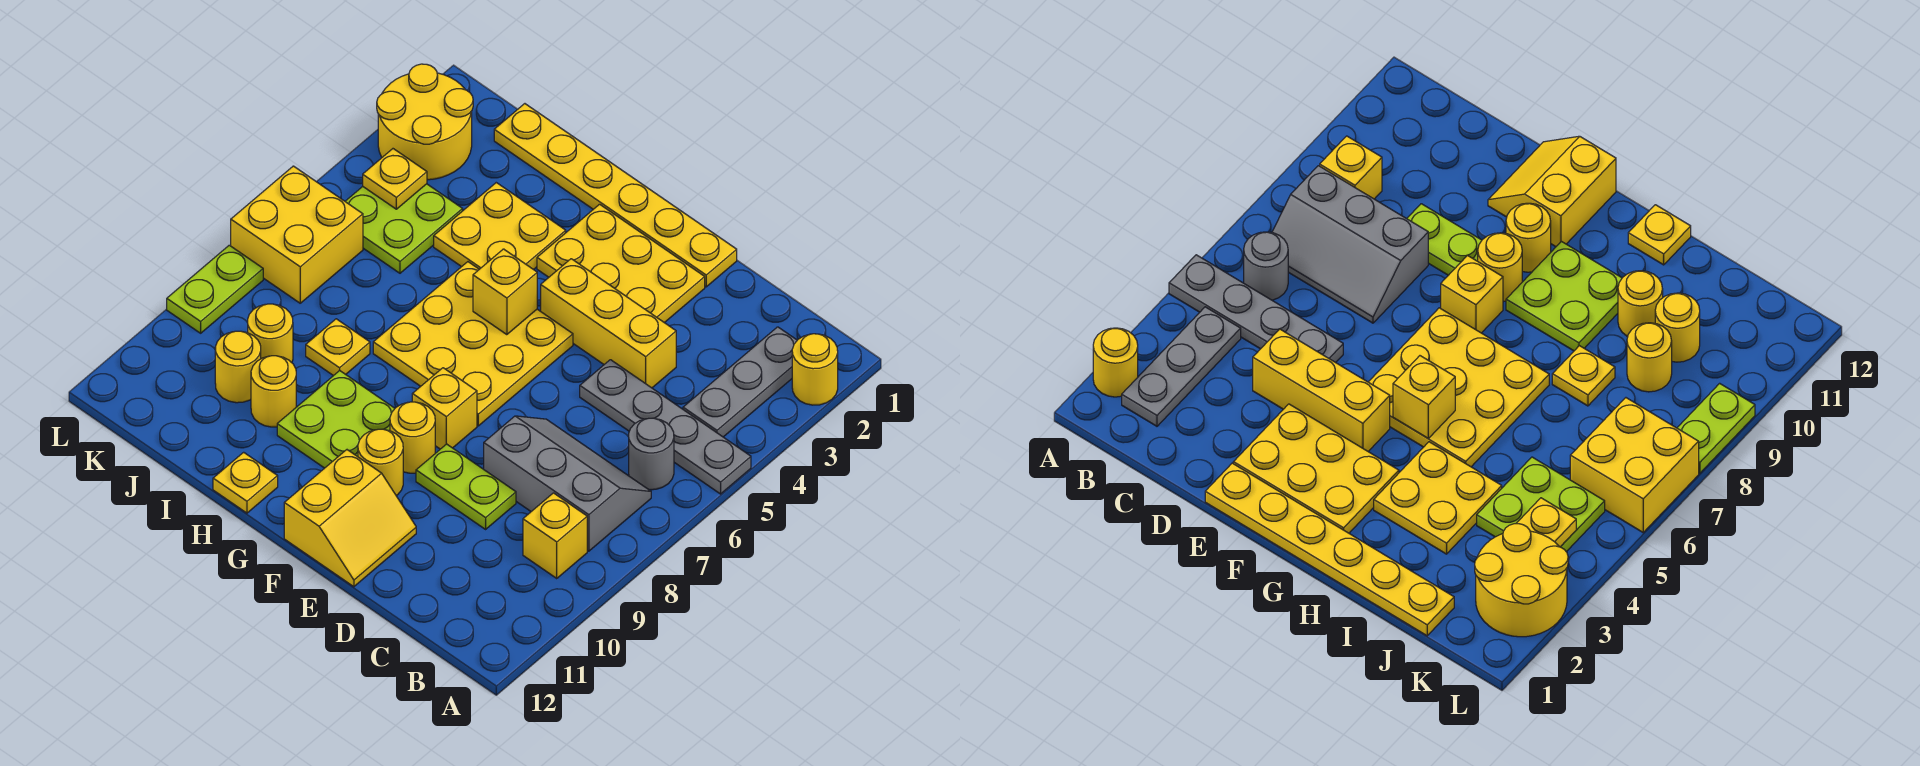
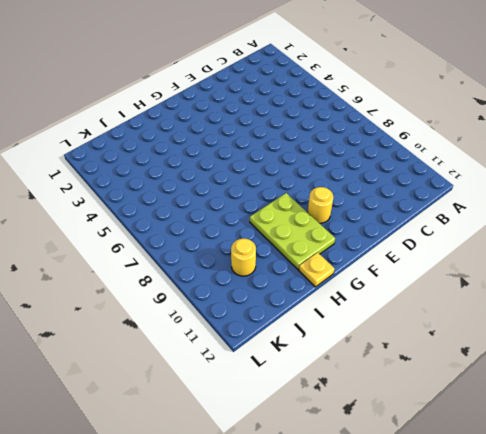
lime 2x3 plate [250,193,335,269] -> lime 2x2 plate [277,371,395,468]
none -> yellow 1x1 round brick [792,334,838,405]
none -> grey 1x4 plate [580,360,751,494]
none -> grey 1x3 plate [683,327,797,437]

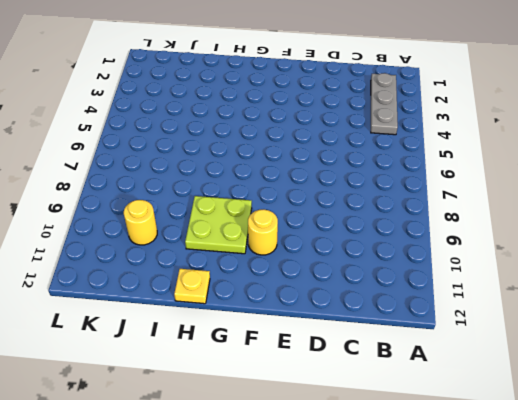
none -> yellow 1x1 round brick [792,334,838,405]
none -> grey 1x4 plate [580,360,751,494]
none -> grey 1x1 round brick [629,418,674,490]

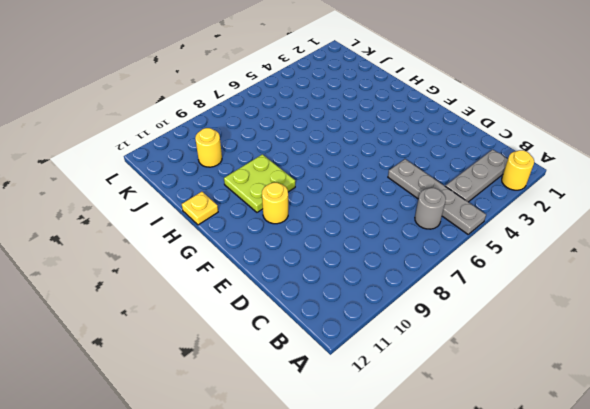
none -> grey 2x3 slope [484,416,651,551]
none -> yellow 1x1 brick [523,493,587,578]
none -> yellow 1x3 brick [541,259,676,388]

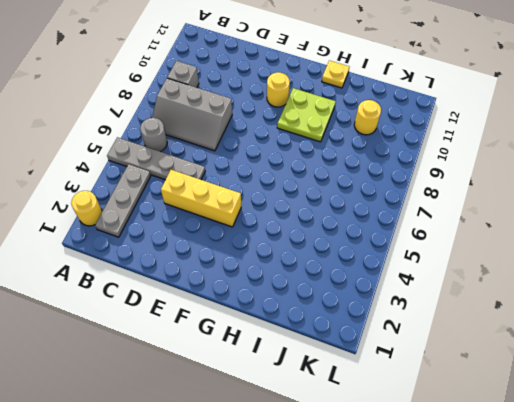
grey 1x1 brick [167,61,199,88] -> yellow 1x1 brick [523,493,587,578]
none -> lime 1x2 plate [416,444,516,529]
none -> yellow 1x6 plate [494,104,737,287]
none -> yellow 2x3 plate [537,204,705,323]

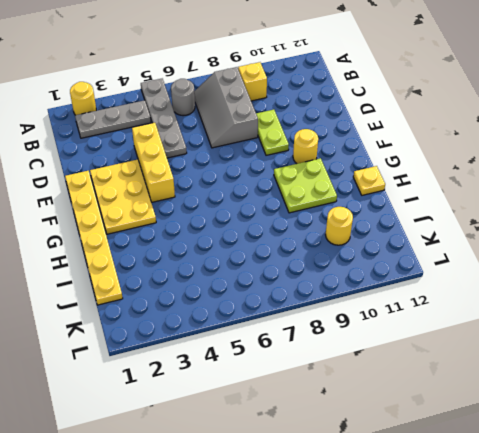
none -> yellow 2x2 slope [284,450,416,587]
none -> yellow 3x3 plate [373,262,573,426]
none -> yellow 1x1 brick [412,368,477,449]

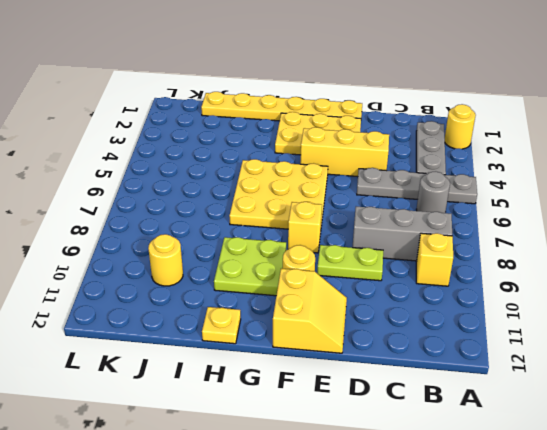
none -> yellow 1x1 round brick [390,402,435,473]
none -> yellow 2x2 plate [434,183,566,270]
none -> yellow 1x1 plate [306,319,370,376]

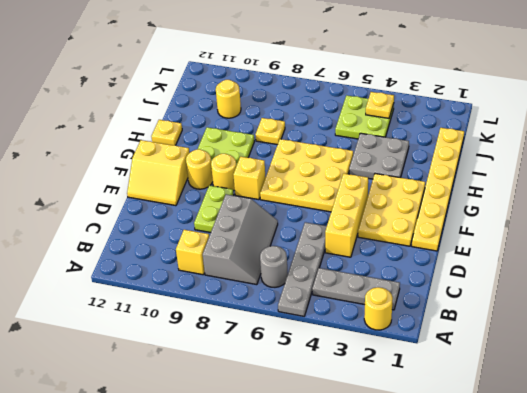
grey 2x2 plate [349,133,409,179] -> yellow 2x2 plate [434,183,566,270]
none -> yellow 1x1 round brick [251,356,296,427]
none -> yellow 1x1 round brick [248,304,293,363]
none -> yellow 2x2 round brick [377,64,473,180]

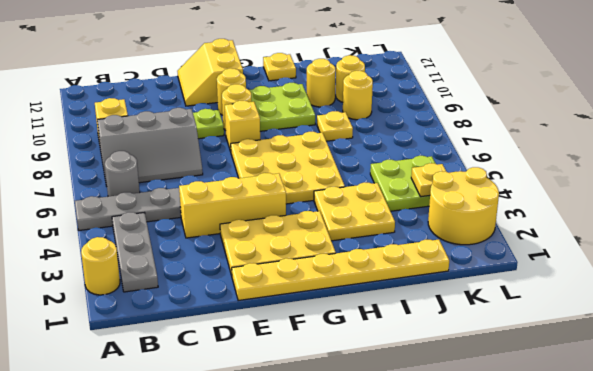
none -> yellow 2x2 brick [231,166,363,303]
none -> lime 1x2 plate [167,245,263,333]
none -> yellow 1x1 brick [473,249,537,335]

